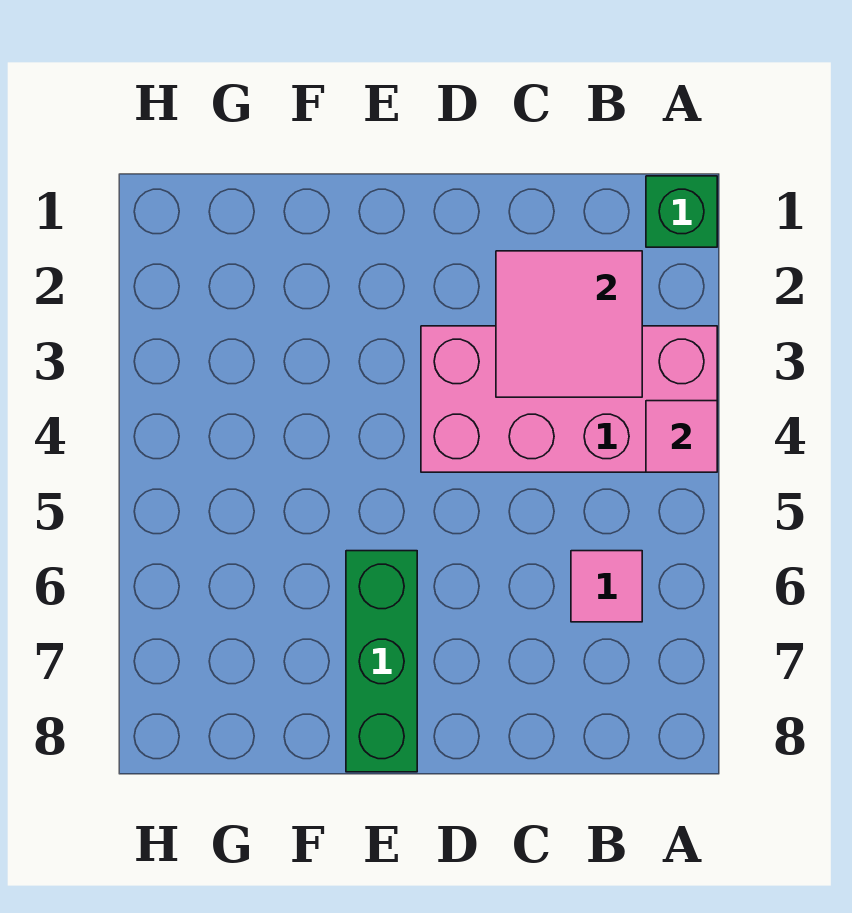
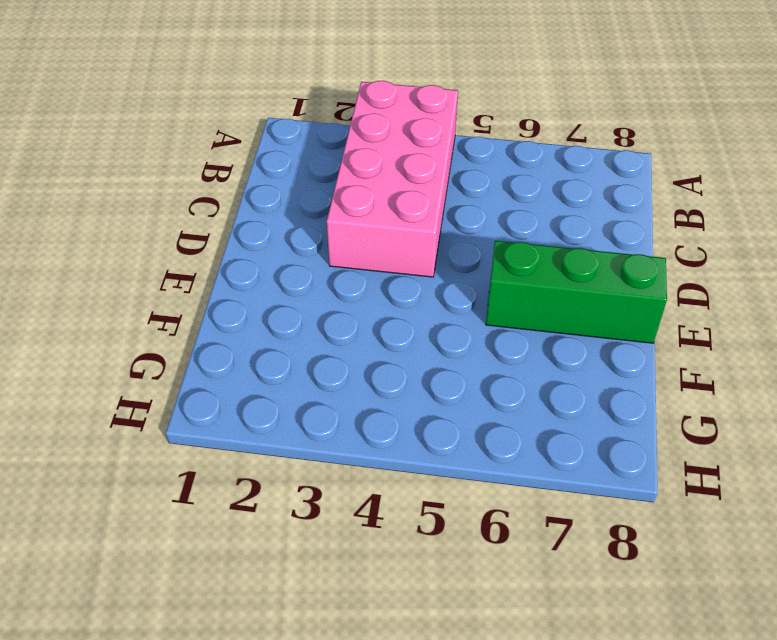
none -> green 1x1 brick [646,176,717,247]
none -> pink 1x1 tile [571,551,642,622]

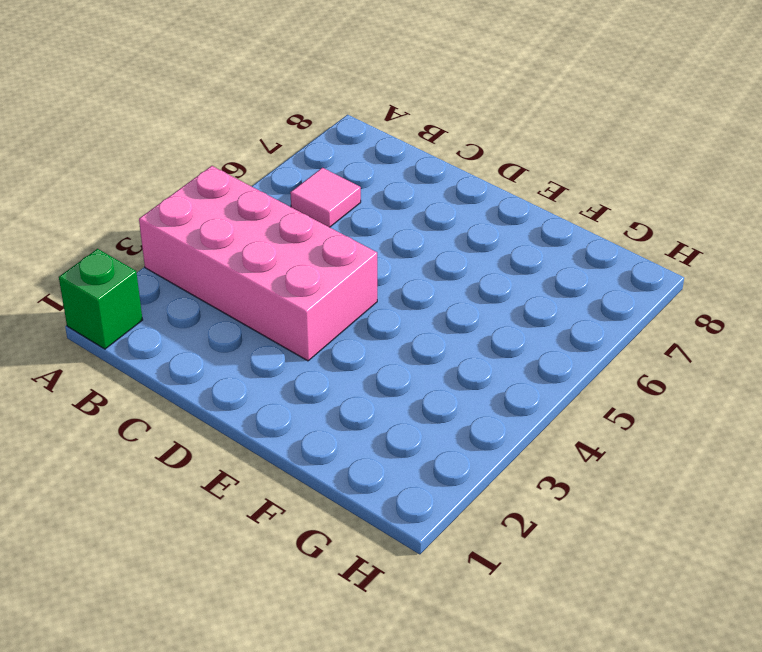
none -> green 1x3 brick [346,551,417,772]
none -> pink 1x1 tile [646,401,717,472]

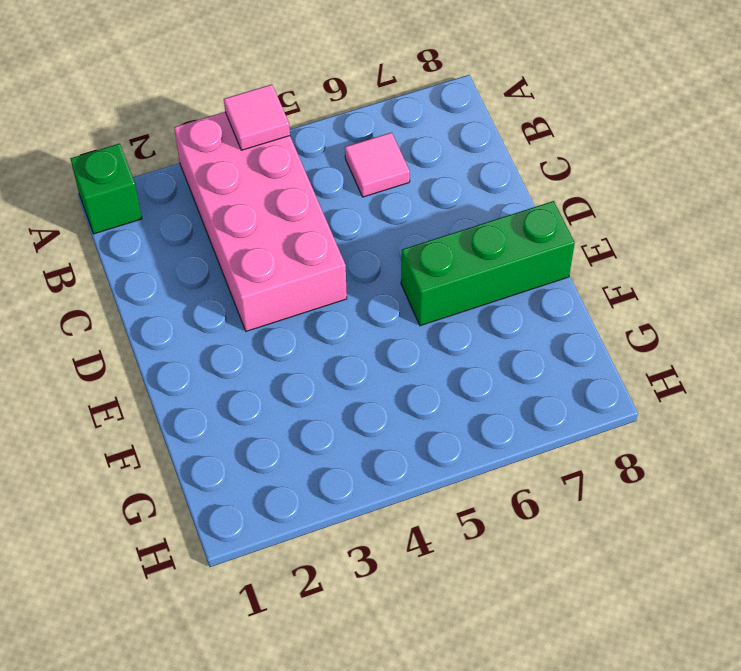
none -> pink 2x2 tile [496,251,642,397]

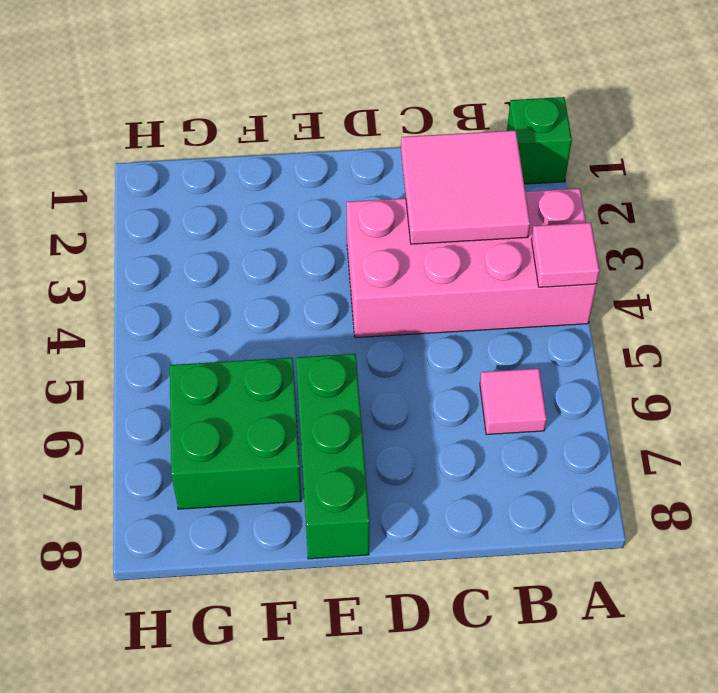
green 2x2 brick [170,358,301,509] -> none

